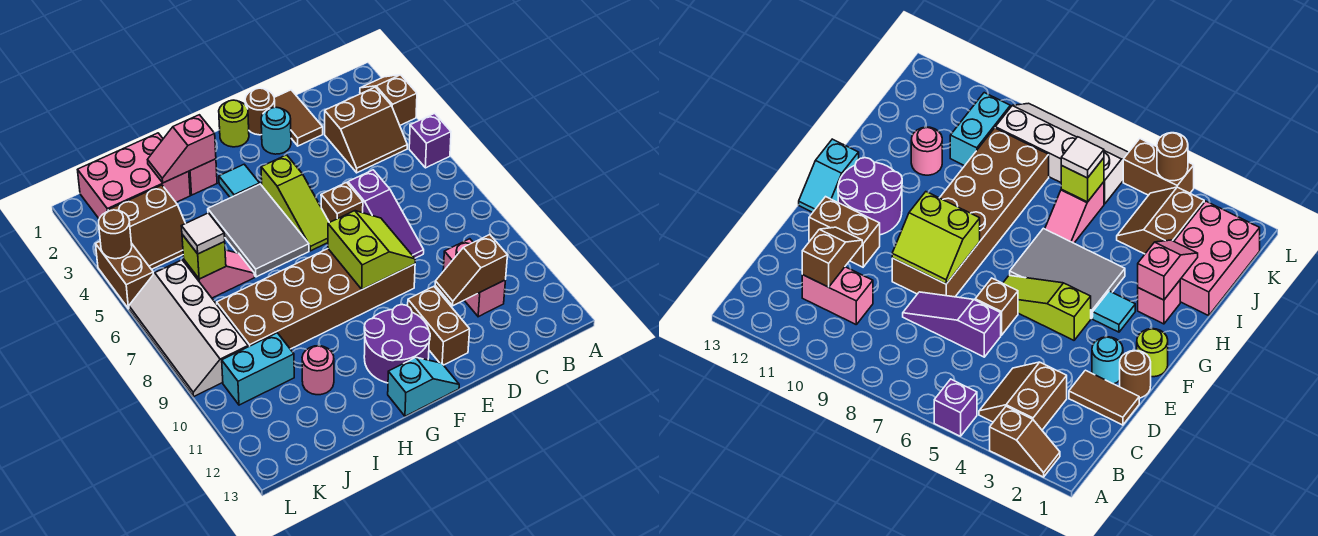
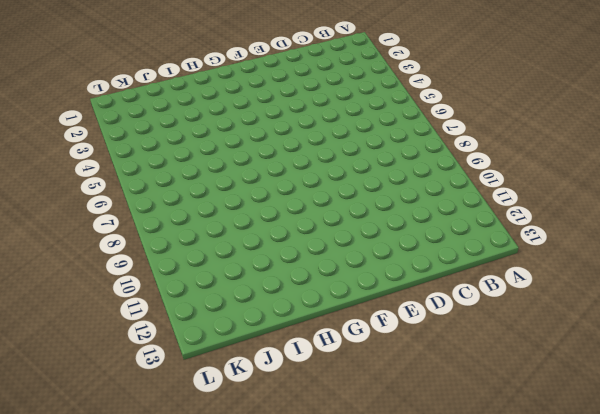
none -> brown 1x2 slope [360,75,417,125]
none -> purple 1x1 brick [409,113,451,168]
none -> brown 2x2 slope [325,87,407,173]
none -> pink 1x2 brick [443,239,506,317]

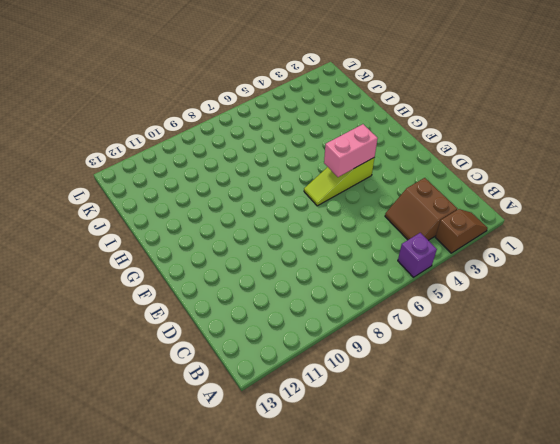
pink 1x2 brick [324,124,378,177] -> pink 1x2 brick moved to [443,239,506,317]
none -> brown 1x2 tile [274,90,323,146]
none -> purple 1x3 slope [348,170,424,258]
none -> brown 1x1 round brick [245,88,275,135]
none -> cyan 1x1 round brick [261,107,291,154]

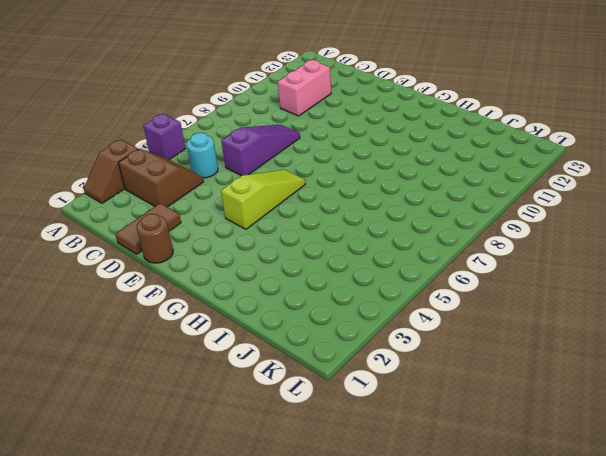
cyan 1x1 round brick [187,133,218,178] -> cyan 1x1 round brick moved to [261,107,291,154]
none -> brown 1x1 brick [321,182,363,222]
none -> brown 2x6 brick [217,249,415,349]
none -> brown 1x2 brick [408,287,470,365]
none -> lime 1x1 round brick [219,100,249,147]

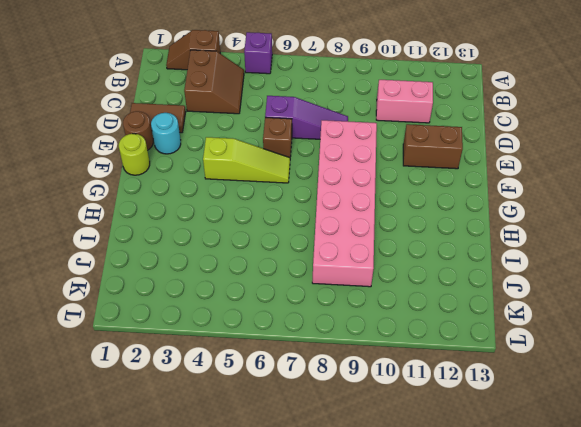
pink 2x6 brick [312,120,377,287] -> brown 2x6 brick [217,249,415,349]
none -> purple 2x2 round brick [364,305,430,383]
none -> cyan 1x2 slope [388,357,459,416]
none -> cyan 1x1 tile [219,164,260,198]
none -> grey 2x3 tile [208,184,309,277]

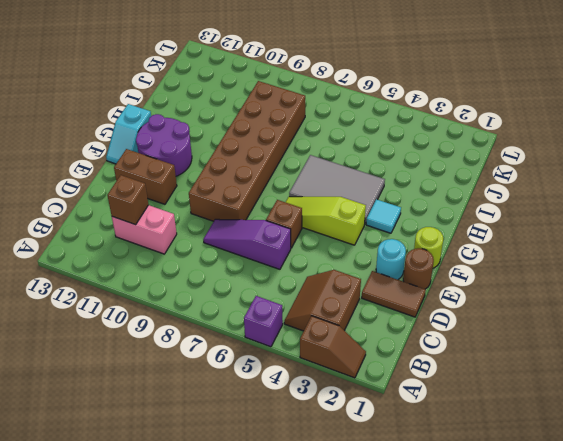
brown 1x1 brick [107,175,148,225] -> brown 1x2 slope [435,235,508,306]
none -> pink 1x1 brick [189,159,217,195]
none -> pink 2x3 brick [78,133,190,219]
none -> pink 1x2 slope [184,250,255,298]
none -> pink 1x1 round brick [302,346,334,395]

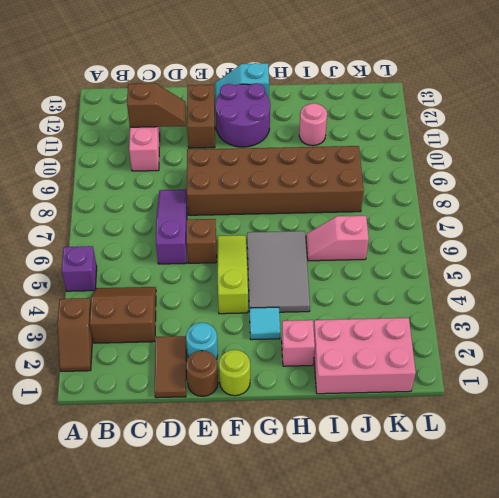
none -> brown 2x2 slope [108,185,185,269]
none -> cyan 1x2 brick [222,333,294,405]
none -> white 2x4 slope [129,260,248,396]
none -> brown 1x2 brick [96,242,153,309]

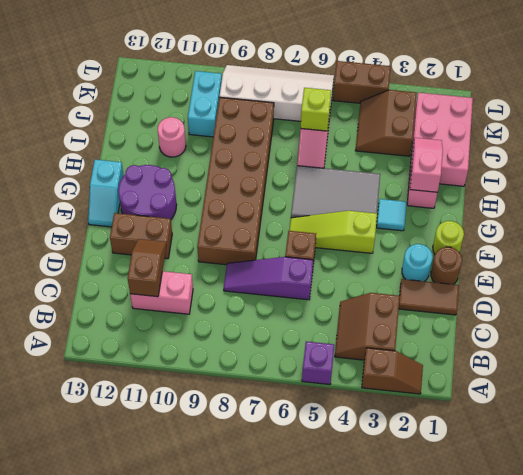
none -> lime 2x2 slope [328,211,415,290]
none -> brown 1x1 round brick [99,210,132,259]
none -> white 1x1 tile [181,213,225,254]

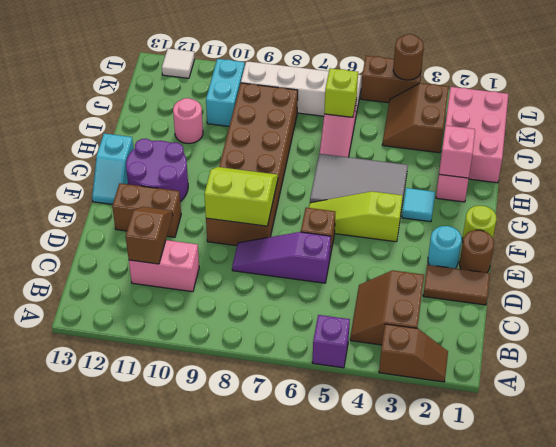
lime 2x2 slope [204,167,278,226] -> lime 2x2 slope turned to [328,211,415,290]
white 1x1 tile [162,48,195,78] -> white 1x1 tile moved to [181,213,225,254]

